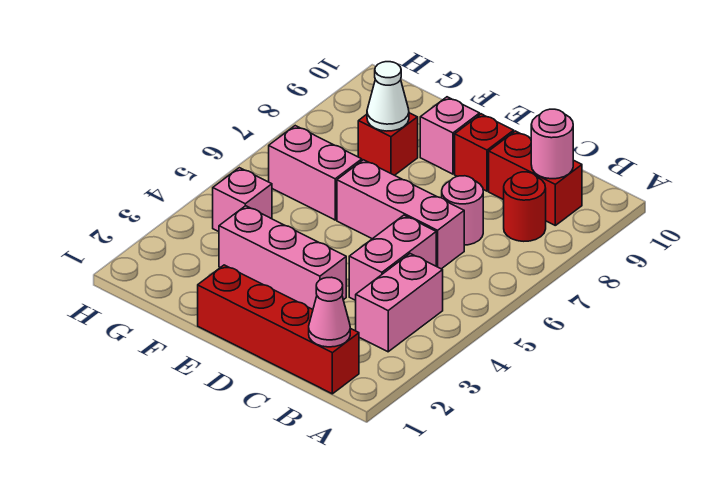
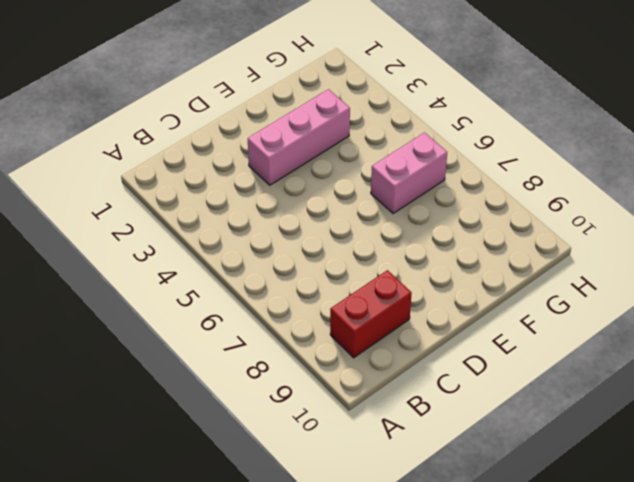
none -> red 1x4 brick [198,265,359,394]
none -> pink 1x2 brick [356,254,443,352]
none -> red 1x1 round brick [504,172,546,241]

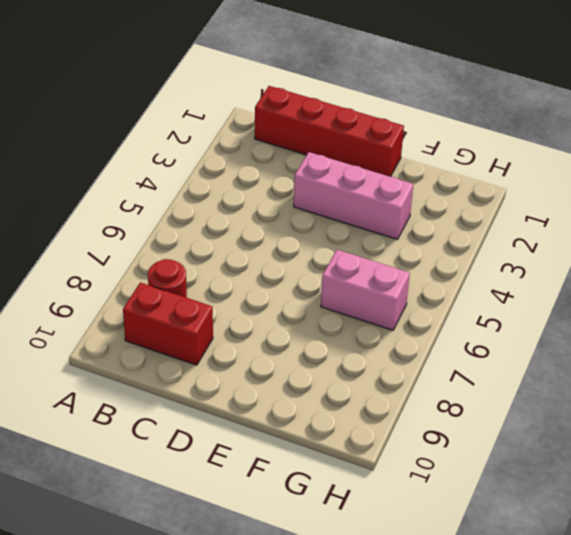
none -> pink 1x2 brick [356,254,443,352]
none -> pink 1x2 brick [349,215,436,300]
none -> pink 1x3 brick [337,160,464,269]

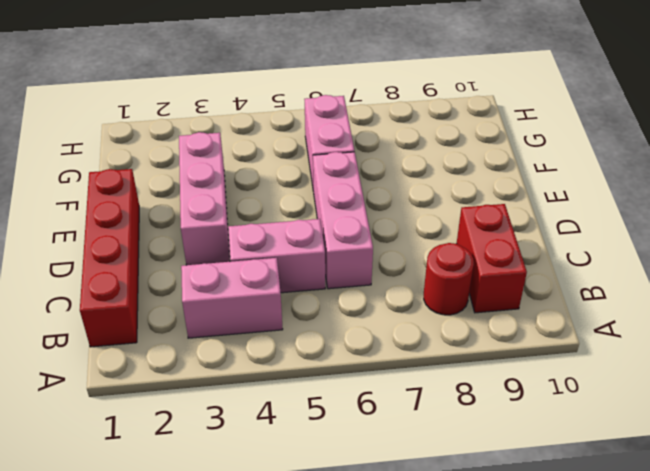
none -> pink 1x1 round brick [442,176,483,245]
none -> red 1x1 brick [455,114,514,191]
none -> pink 1x1 brick [420,97,480,174]

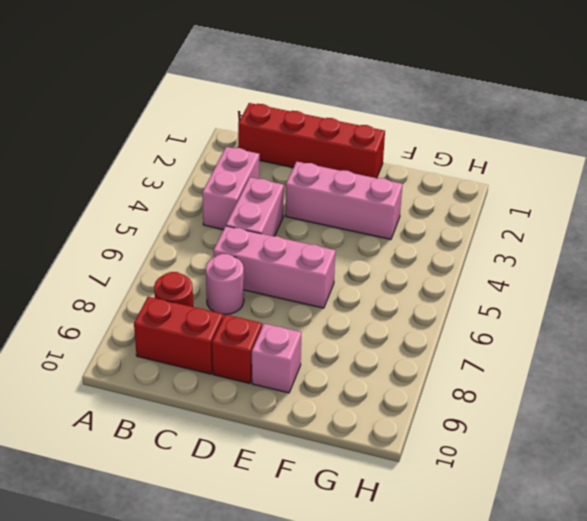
none -> pink 1x2 brick [269,126,362,220]
none -> red 1x1 brick [358,113,418,175]
none -> pink 1x1 brick [213,168,272,232]

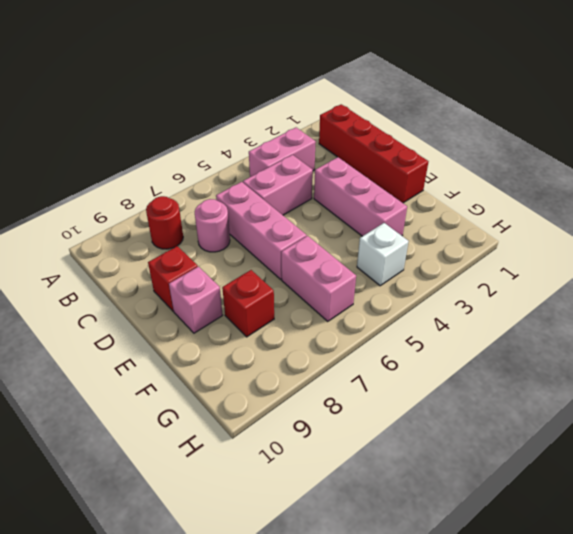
white 1x1 brick [357,223,409,286] -> pink 1x1 brick [213,168,272,232]
none -> red 1x2 brick [489,131,582,225]
none -> pink 1x1 cone [309,277,350,347]
none -> pink 1x1 round brick [531,109,573,179]

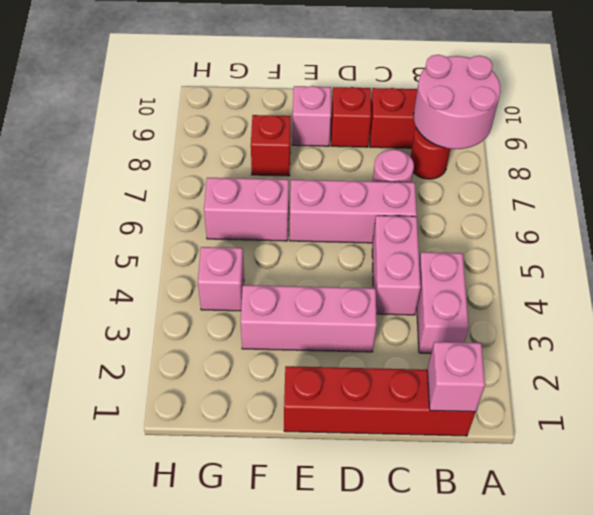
pink 2x2 round brick [414,55,501,149] -> pink 1x1 round brick [531,109,573,179]
pink 1x1 brick [427,342,485,412] -> pink 1x1 cone [309,277,350,347]
none -> white 1x1 cone [367,62,409,131]

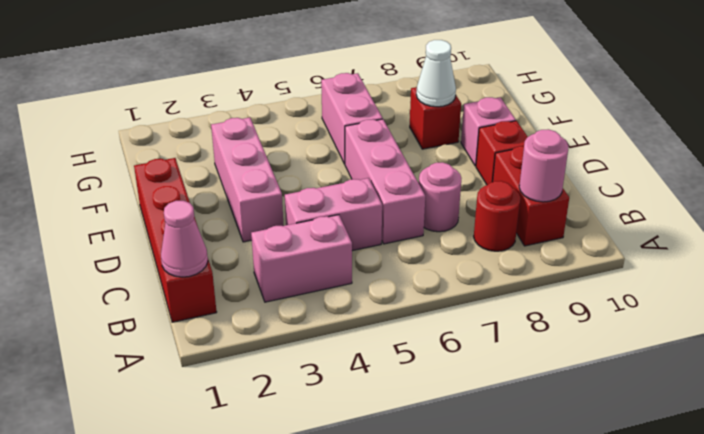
none -> pink 1x1 brick [213,168,272,232]

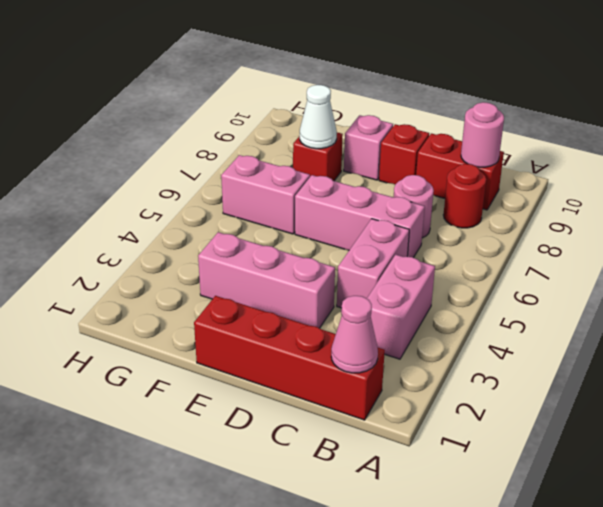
none -> pink 1x1 brick [213,168,272,232]

